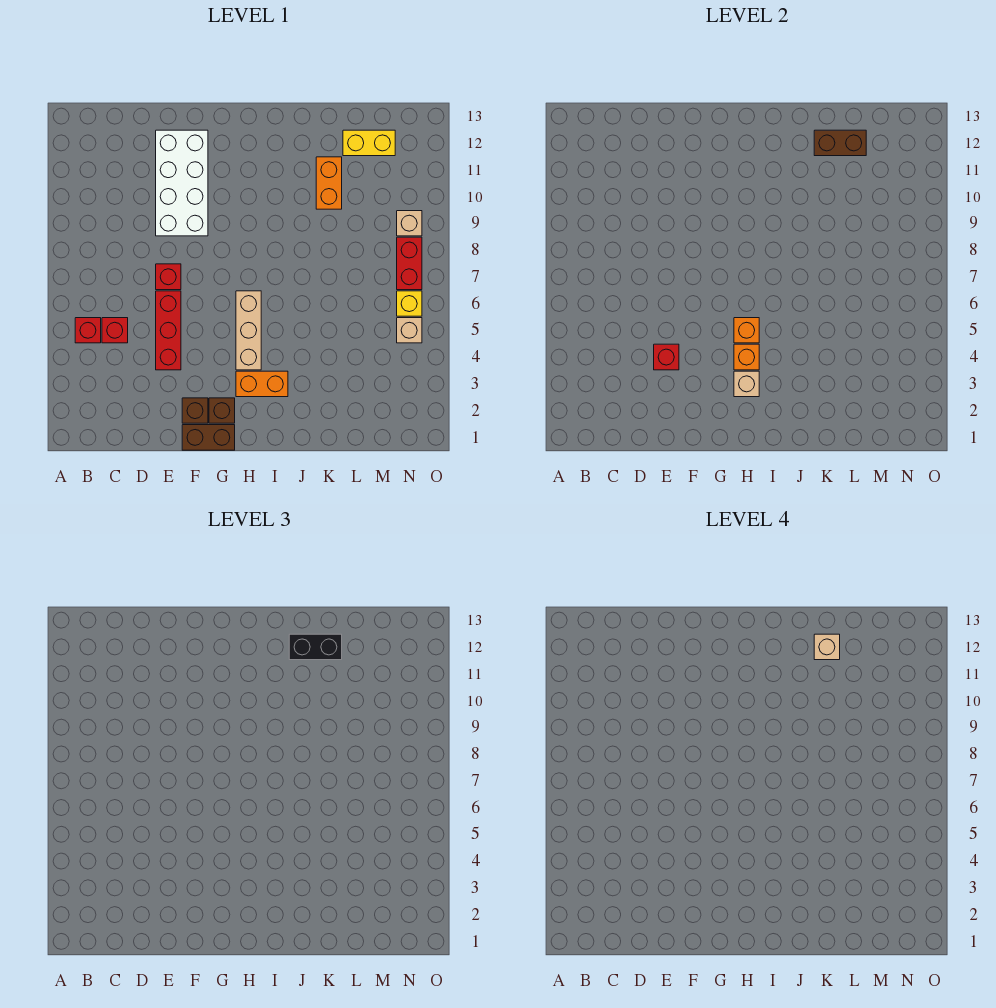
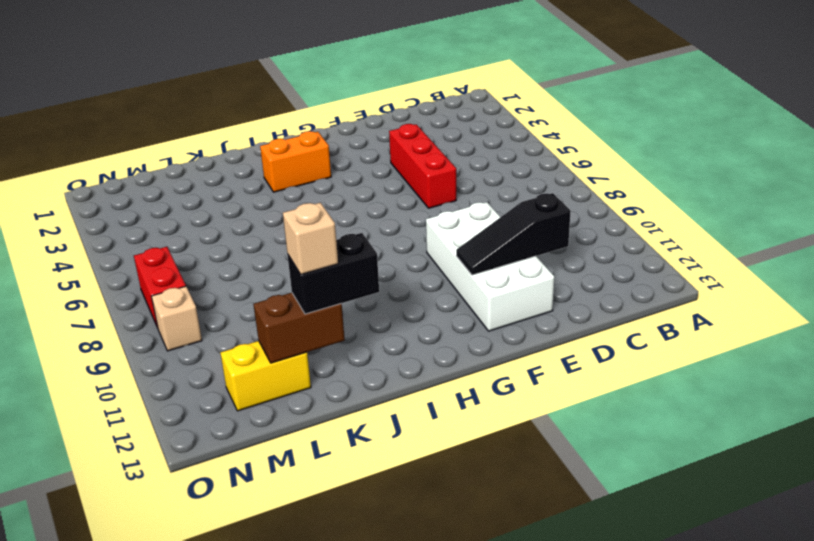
black 1x3 slope [456,193,571,275] -> none
none -> red 1x1 brick [75,318,101,343]
none -> red 1x1 brick [102,318,128,343]
none -> red 1x1 brick [156,264,181,290]

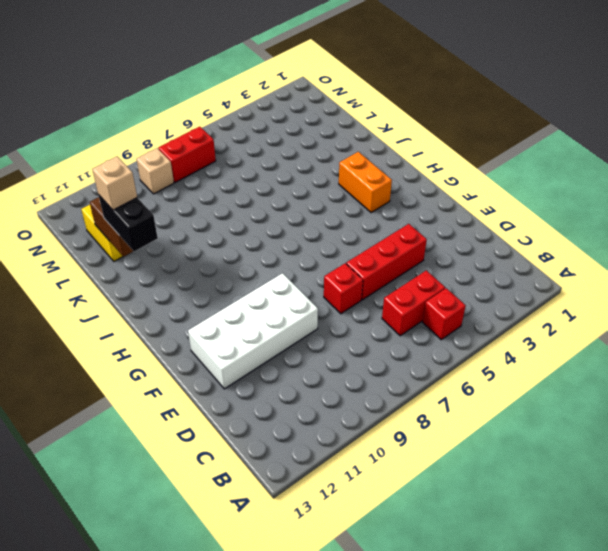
red 1x2 brick [382,271,445,336] -> red 1x1 brick [102,318,128,343]
none -> brown 1x2 brick [182,425,235,450]
none -> brown 1x1 brick [182,398,208,423]
none -> brown 1x1 brick [209,398,235,423]

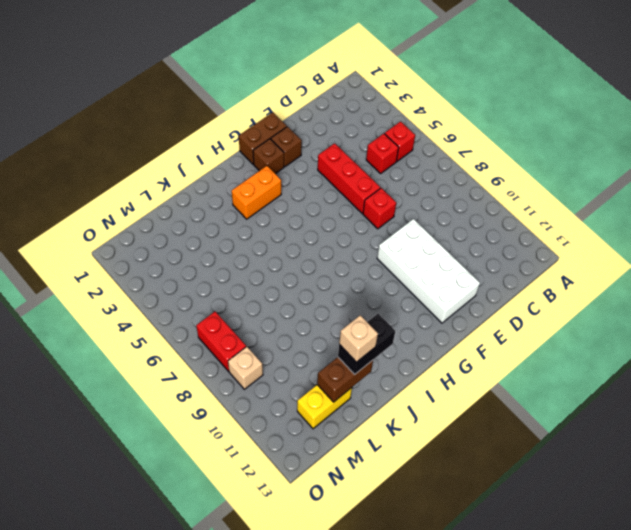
none -> tan 1x3 brick [236,291,261,370]
none -> orange 1x2 brick [316,157,342,209]
none -> tan 1x1 brick [397,318,422,343]

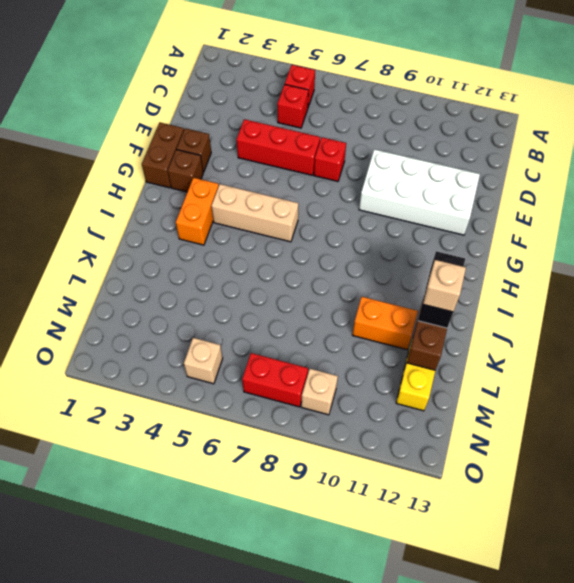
none -> yellow 1x1 brick [397,291,422,316]
none -> red 1x1 brick [654,344,679,370]
none -> tan 1x1 brick [734,371,759,397]

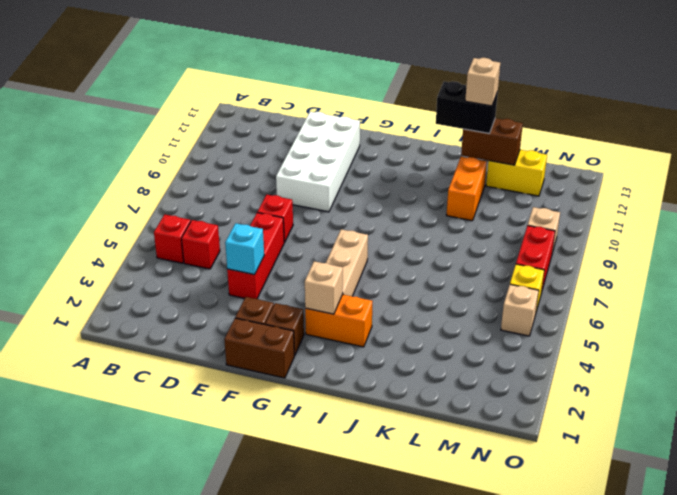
cyan 1x1 brick [225,223,264,275] -> red 1x1 brick [654,344,679,370]
none -> orange 1x1 brick [734,344,759,370]
none -> orange 1x1 brick [734,318,759,343]

